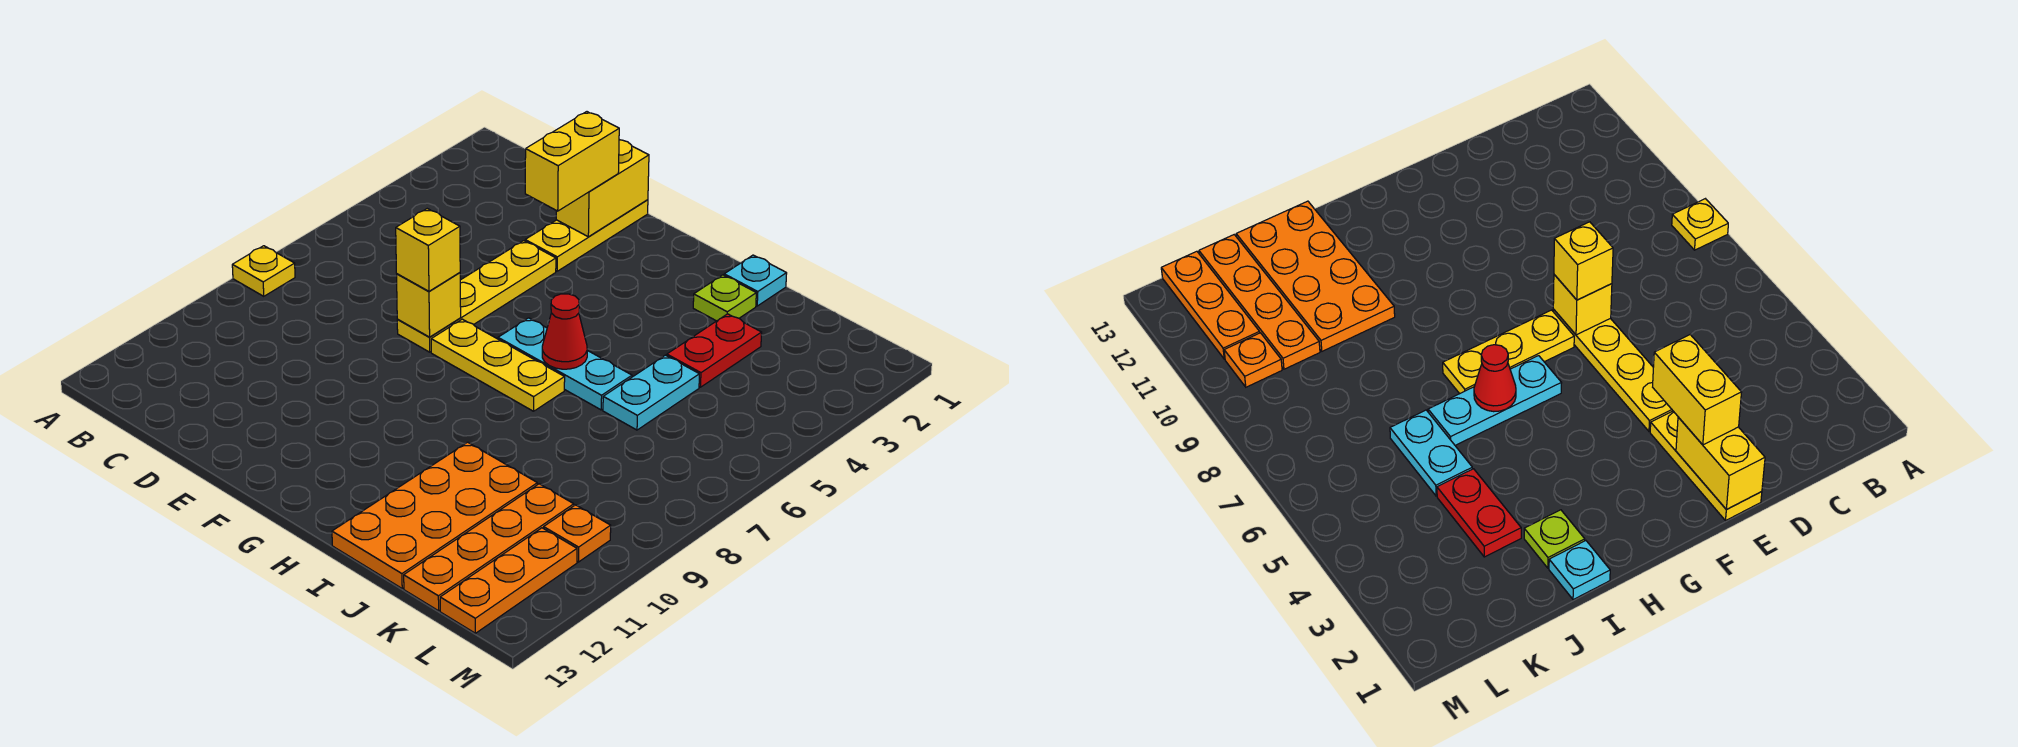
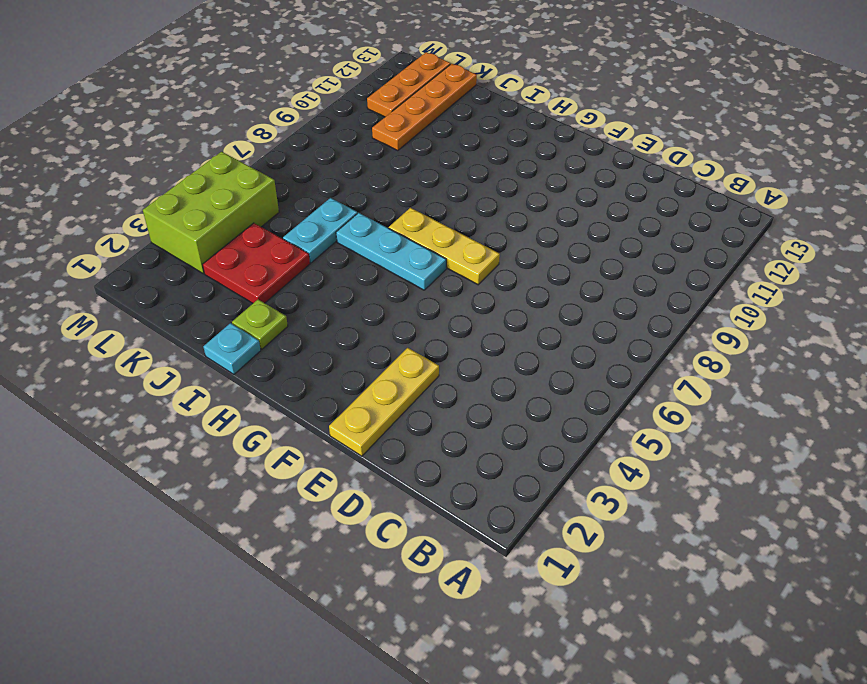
red 2x2 plate [203,223,310,303] -> red 1x2 plate [667,314,762,387]
lime 2x3 brick [143,152,279,274] -> none
none -> yellow 1x1 plate [232,246,295,296]
none -> yellow 1x4 plate [397,241,556,352]
none -> orange 2x4 plate [332,442,537,588]

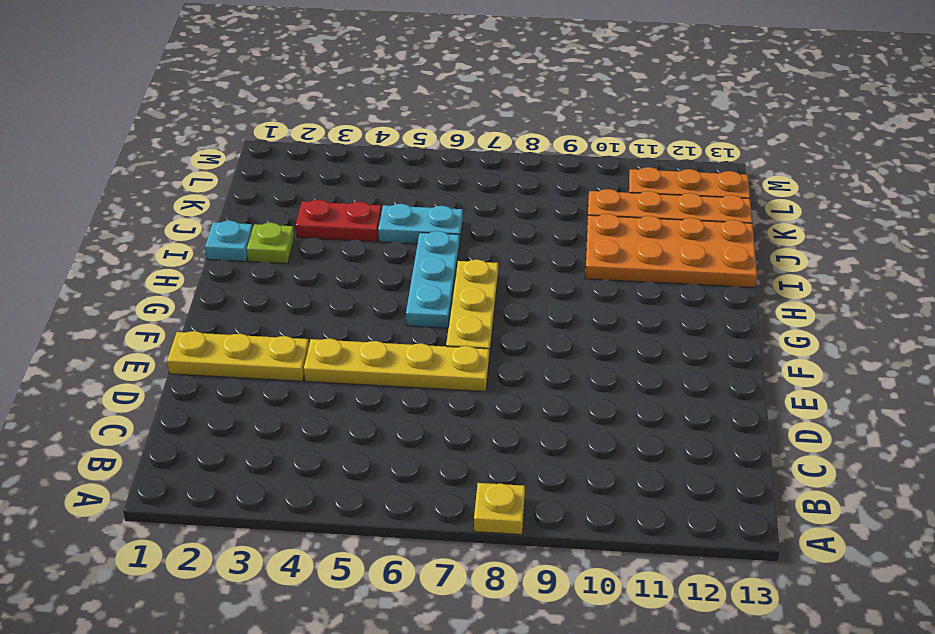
none -> orange 1x1 plate [544,505,611,562]
none -> yellow 1x2 brick [556,140,649,237]
none -> yellow 1x1 brick [397,273,461,337]

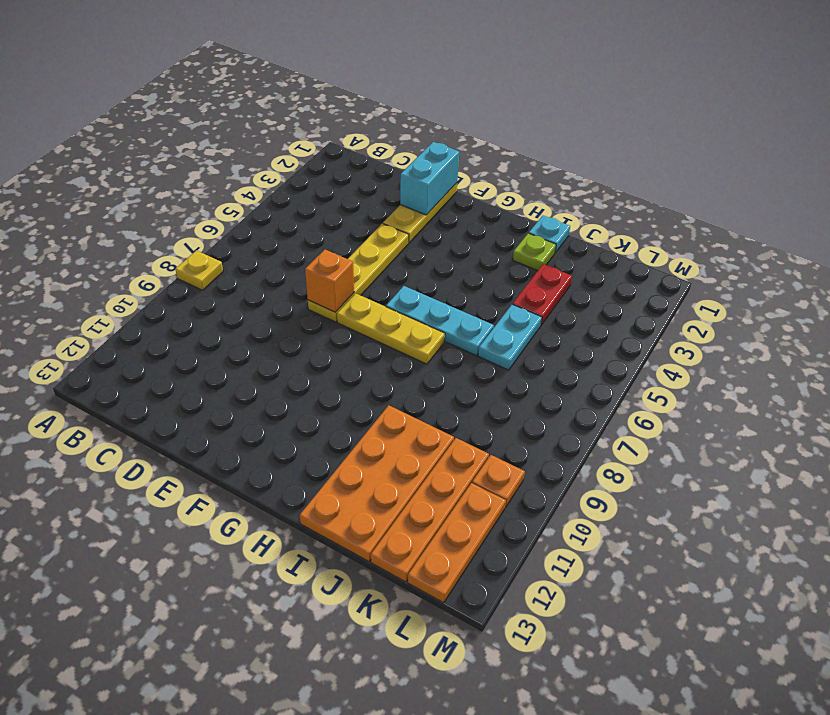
cyan 1x2 brick [400,142,459,215] -> yellow 1x2 brick [556,140,649,237]
orange 1x1 brick [305,250,354,312] -> yellow 1x1 brick [397,273,461,337]
none -> red 1x1 cone [542,294,587,369]
none -> yellow 1x2 brick [525,112,619,211]
none -> yellow 1x1 brick [396,209,460,291]

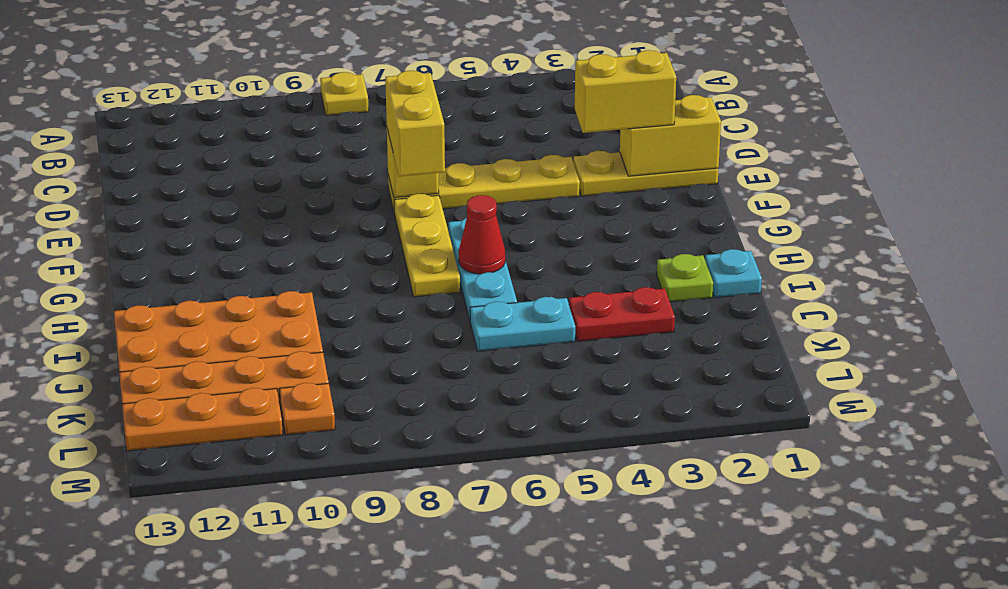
yellow 1x2 brick [385,71,445,176] -> yellow 1x1 brick [396,209,460,291]

